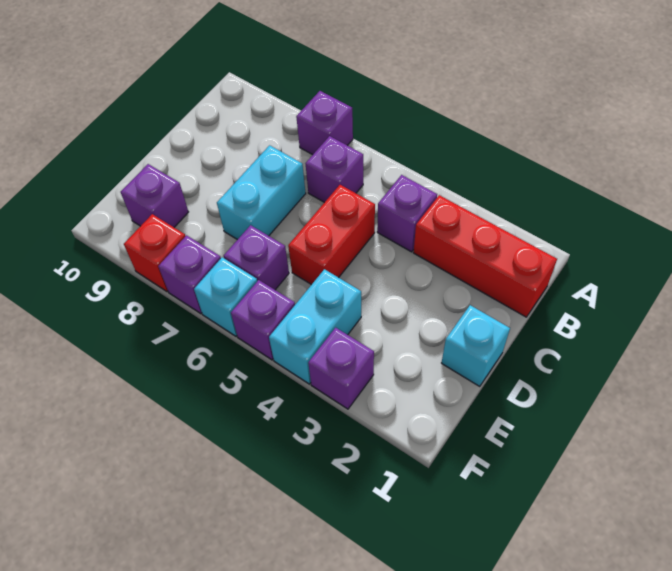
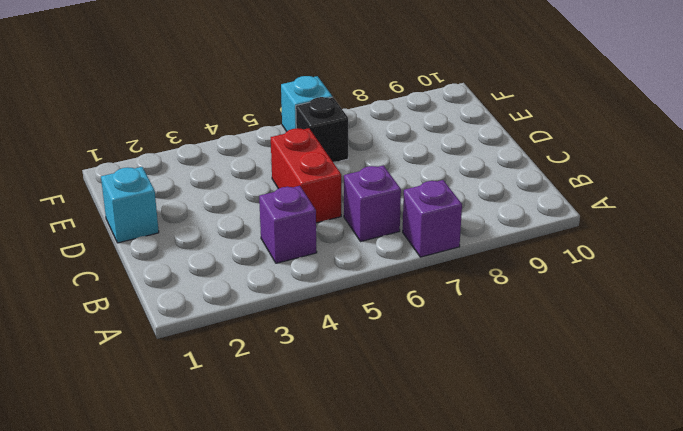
black 1x1 brick [296,97,348,162] -> purple 1x1 brick [224,225,289,290]
none -> red 1x3 brick [414,195,557,317]
none -> cyan 1x2 brick [217,145,306,240]
none -> cyan 1x2 brick [269,269,361,384]

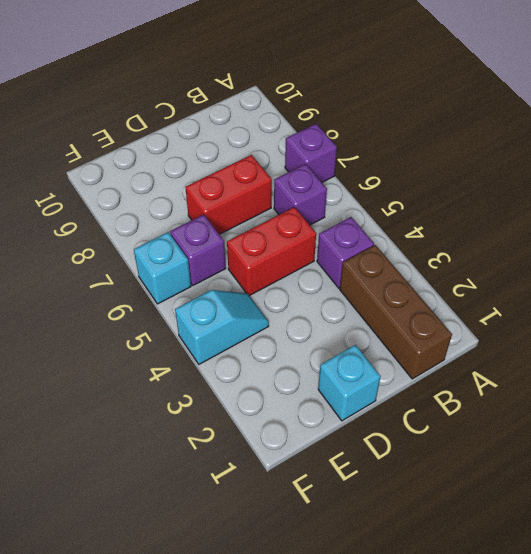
brown 1x3 brick [340,245,452,379] -> red 1x3 brick [414,195,557,317]
red 1x2 brick [185,155,272,234] -> cyan 1x2 brick [217,145,306,240]
cyan 1x2 slope [175,290,269,364] -> cyan 1x2 brick [269,269,361,384]
none -> purple 1x1 brick [121,164,188,227]
none -> purple 1x1 brick [308,328,374,409]
none -> purple 1x1 brick [231,280,295,360]

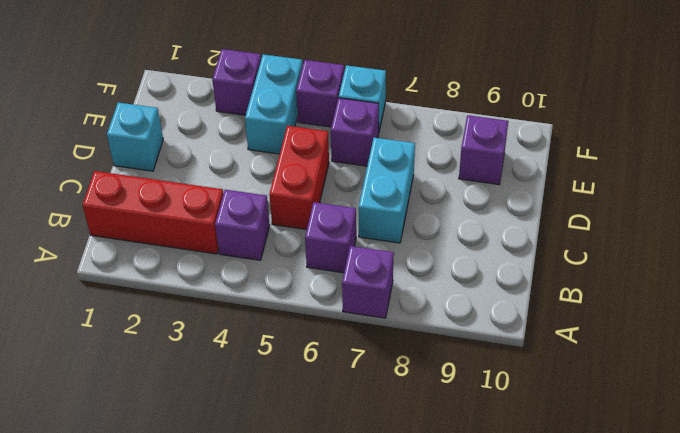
none -> purple 1x1 brick [158,235,221,314]
none -> red 1x1 brick [124,214,185,291]

